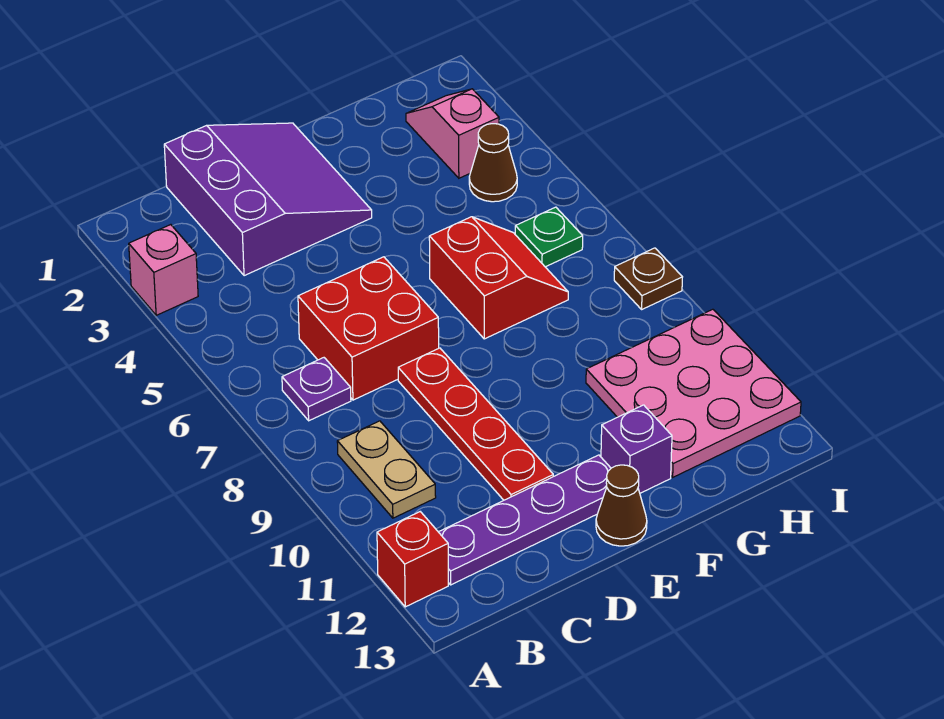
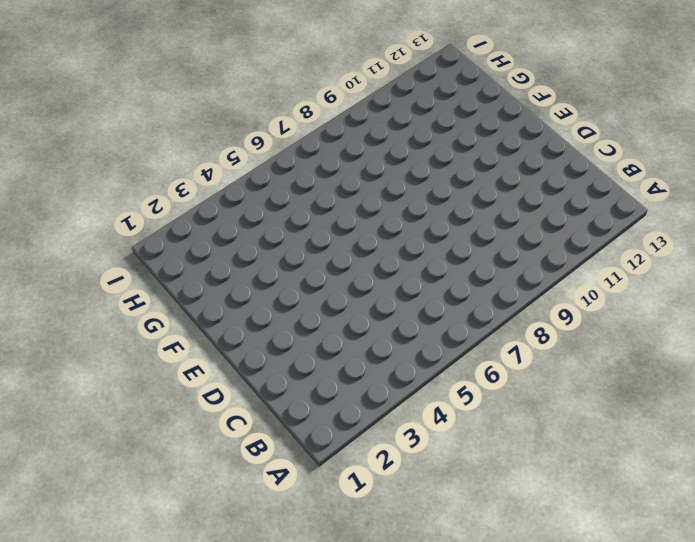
none -> pink 1x1 brick [129,225,198,315]
none -> red 1x1 brick [377,512,448,607]
none -> purple 1x1 plate [282,358,351,421]

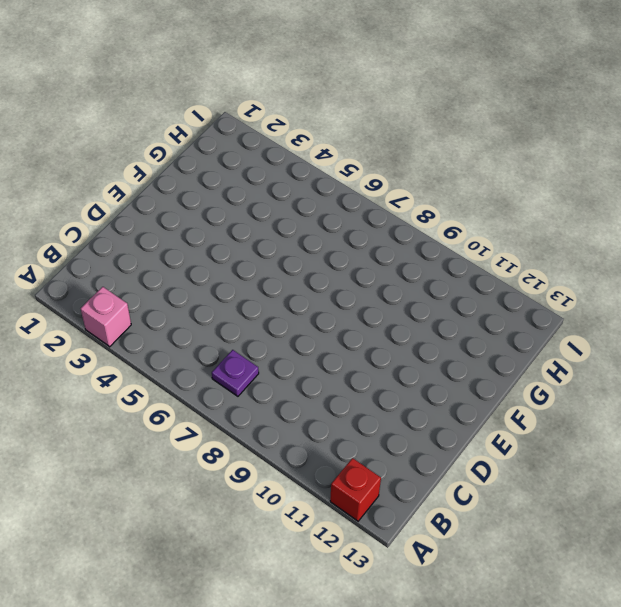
none -> tan 1x2 plate [337,421,436,518]
none -> purple 1x4 plate [439,455,611,585]
none -> purple 3x3 slope [164,123,372,276]

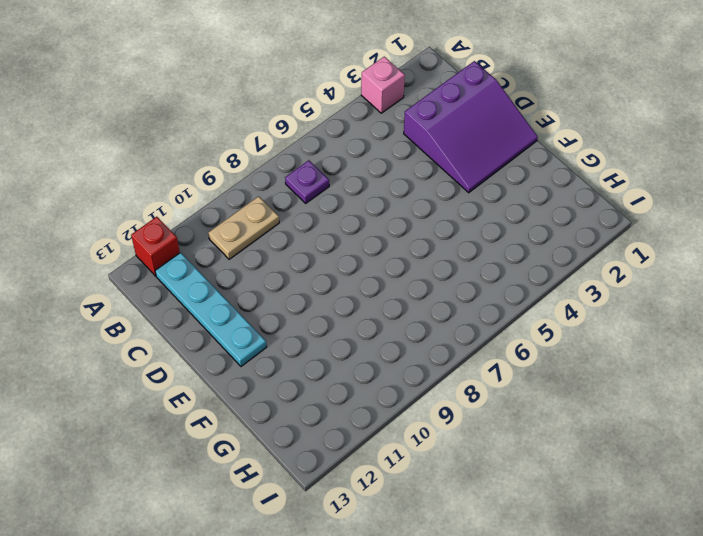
cyan 1x4 plate [155,253,266,366] -> purple 1x4 plate [439,455,611,585]
none -> red 2x2 brick [298,257,439,400]
none -> red 1x4 plate [398,348,553,500]
none -> brown 1x1 cone [596,465,647,546]

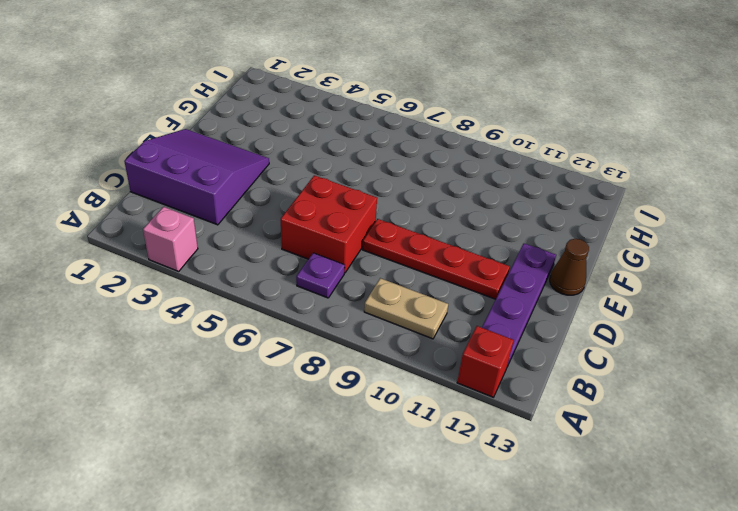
none -> red 2x2 slope [429,217,568,339]
none -> purple 1x1 brick [601,405,672,493]
none -> pink 3x3 plate [586,309,801,477]

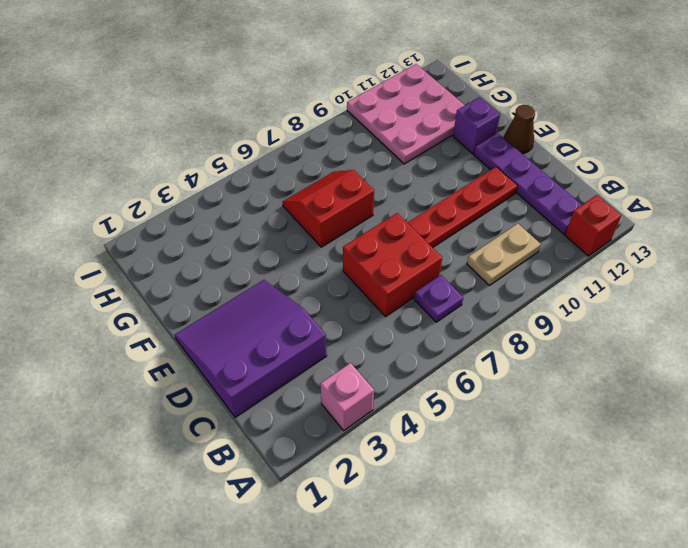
none -> pink 1x2 slope [406,89,499,178]
none -> brown 1x1 cone [469,124,517,202]
none -> green 1x1 plate [515,207,583,267]

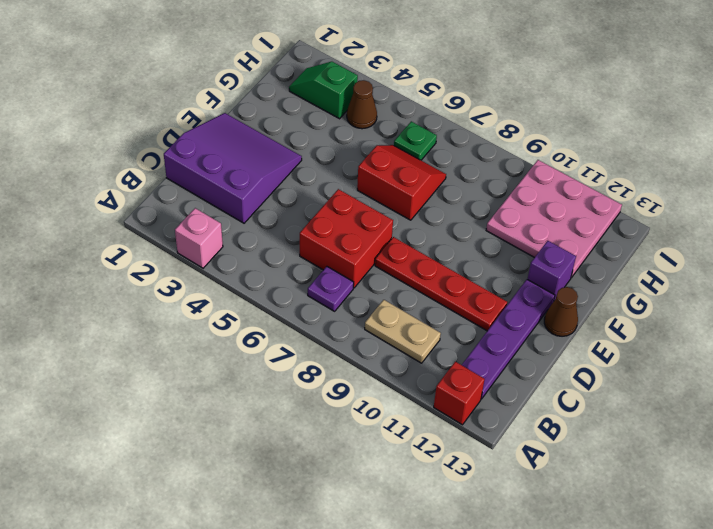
green 1x2 slope [289,62,358,119] -> pink 1x2 slope [406,89,499,178]
none -> brown 1x1 plate [614,248,682,309]

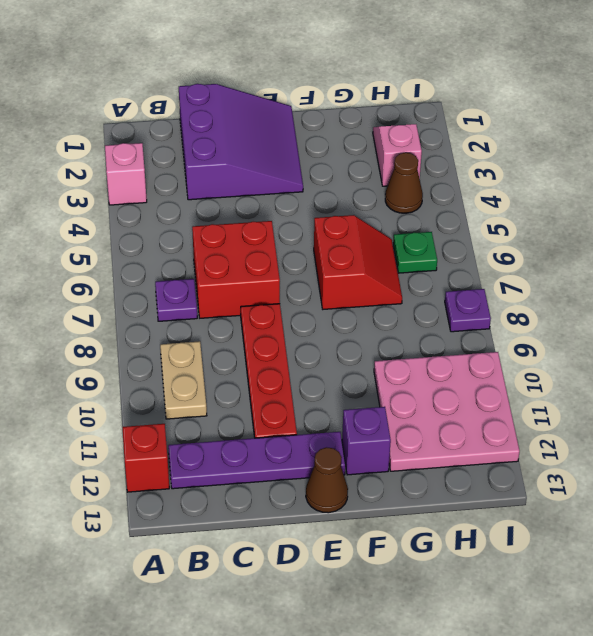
purple 1x1 plate [445,289,491,332] -> brown 1x1 plate [614,248,682,309]

